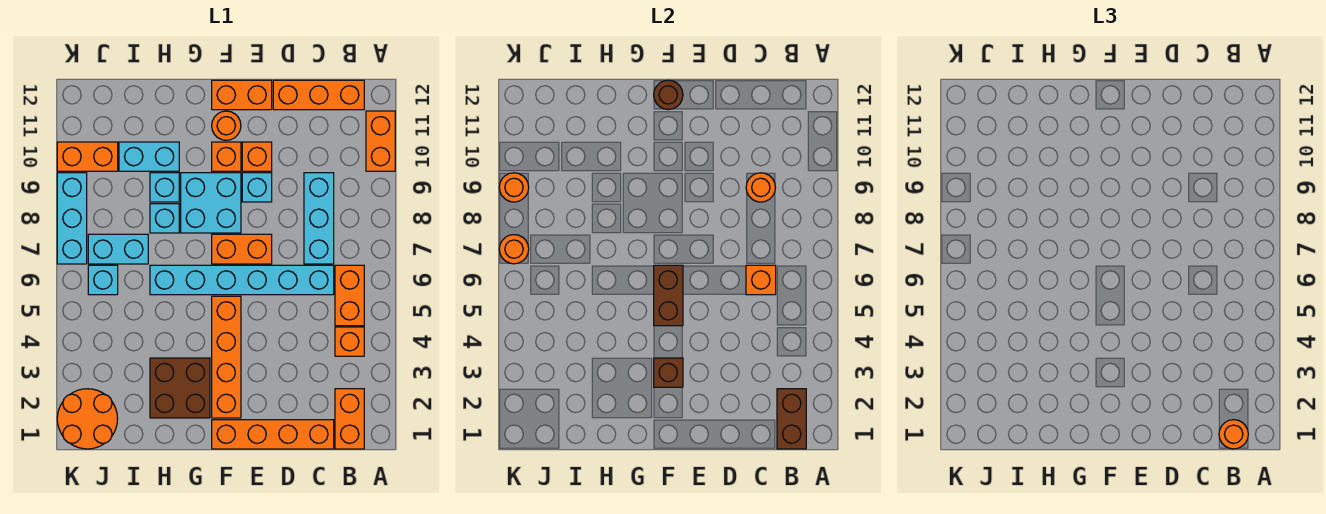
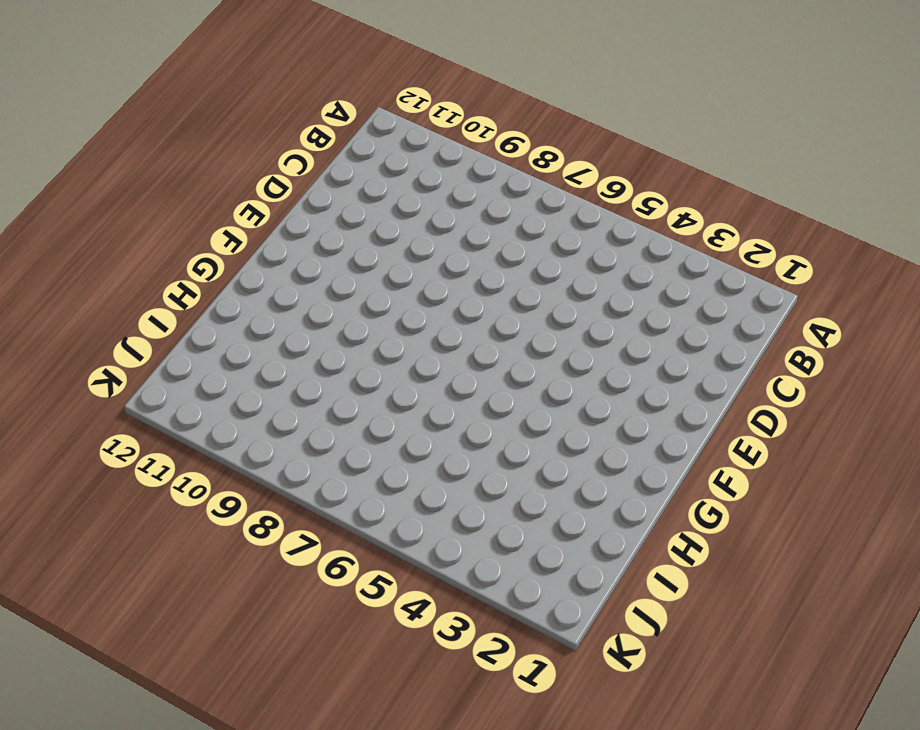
none -> orange 1x2 brick [366,111,395,171]
none -> orange 1x2 brick [335,389,364,449]
none -> orange 1x1 brick [335,327,364,356]
none -> orange 1x2 brick [335,265,364,326]

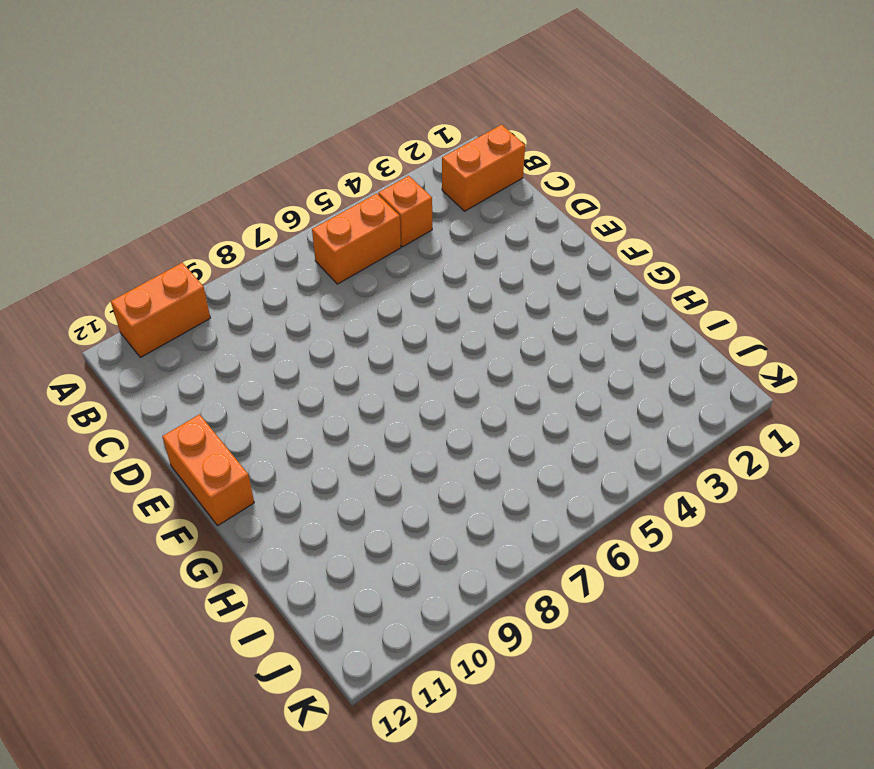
none -> orange 1x3 brick [273,80,364,110]
none -> orange 1x4 brick [212,420,334,449]
none -> cyan 1x6 brick [150,265,334,295]
none -> cyan 1x3 brick [304,173,334,264]

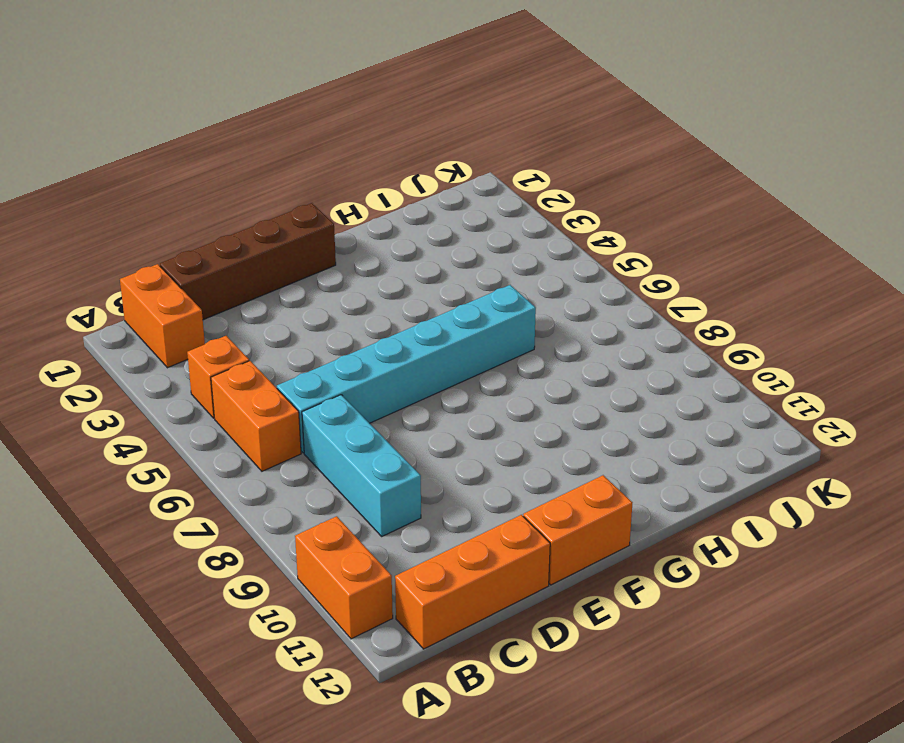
brown 1x4 brick [160,203,336,320] -> orange 1x4 brick [212,420,334,449]
none -> orange 1x2 brick [212,234,272,264]
none -> cyan 1x1 brick [242,173,272,202]
none -> orange 1x1 brick [242,142,272,171]
none -> orange 1x4 brick [212,296,241,418]

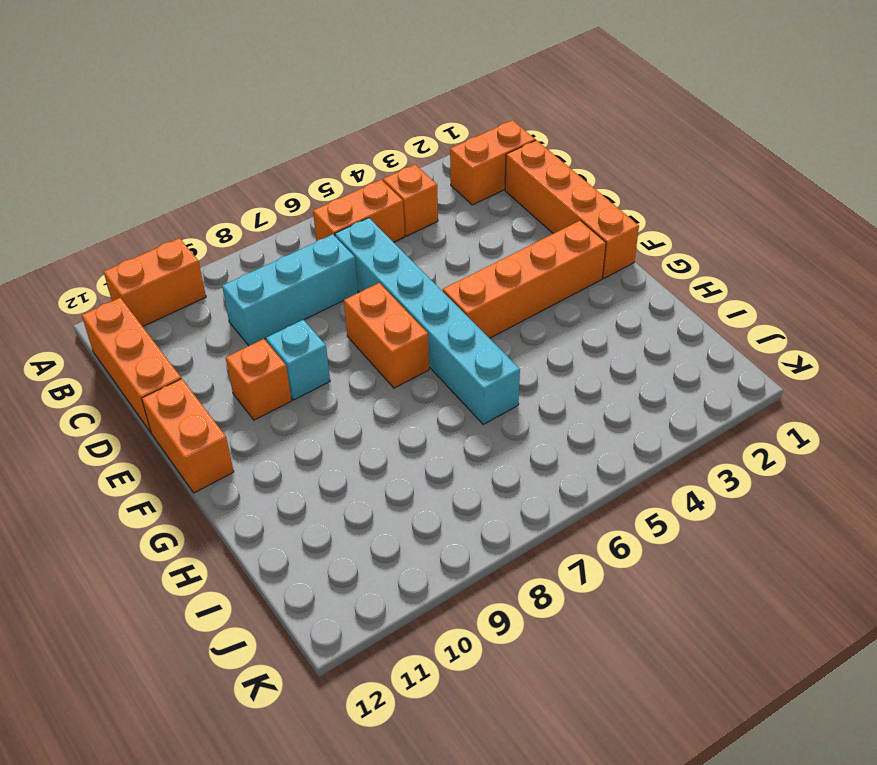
none -> cyan 2x2 brick [181,173,241,233]
none -> orange 1x1 brick [212,142,241,171]
none -> orange 1x1 round brick [212,111,241,140]
none -> brown 2x2 brick [150,358,210,418]

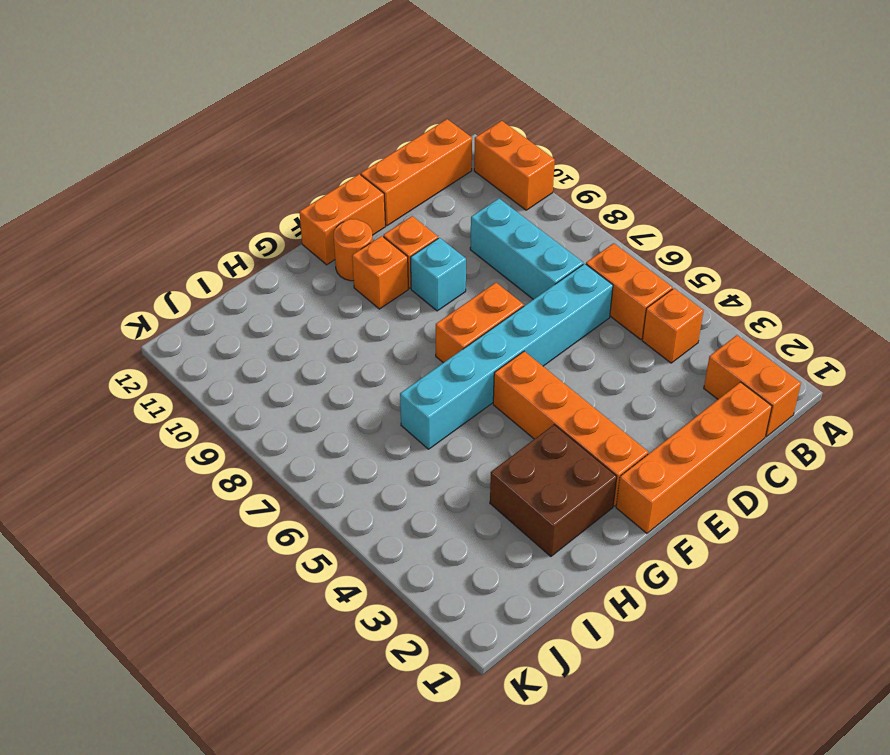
none -> cyan 2x2 brick [181,173,241,233]
none -> cyan 1x1 brick [150,204,179,233]
none -> cyan 1x1 brick [150,173,179,202]
none -> cyan 1x2 brick [119,142,179,171]

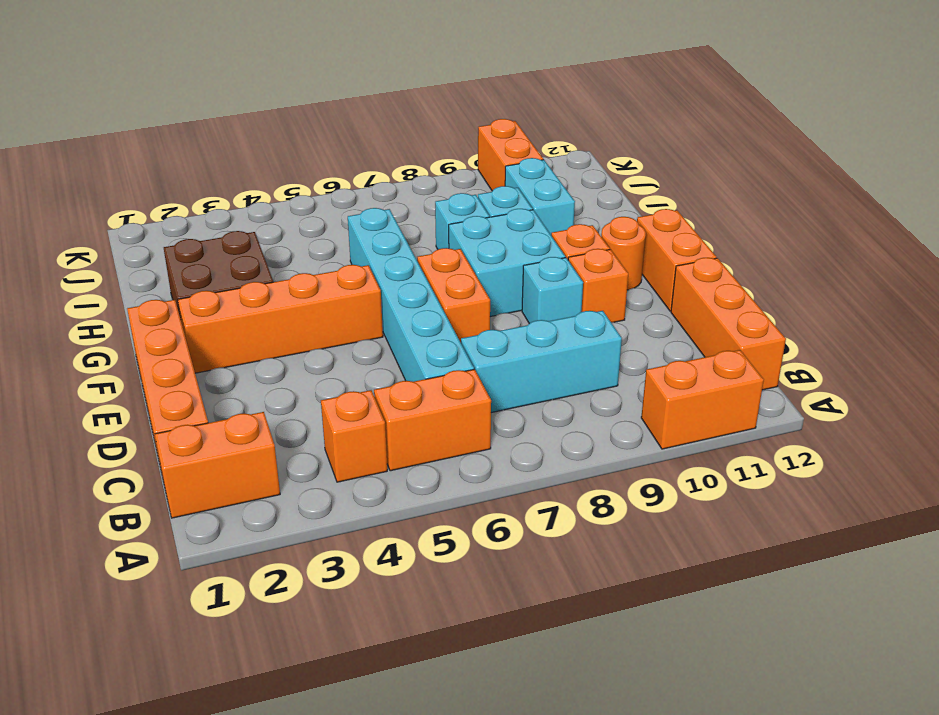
none -> cyan 1x2 brick [88,234,148,264]
none -> orange 2x2 round brick [57,389,118,449]
none -> cyan 1x1 brick [88,265,118,295]
none -> cyan 1x3 brick [57,173,87,264]

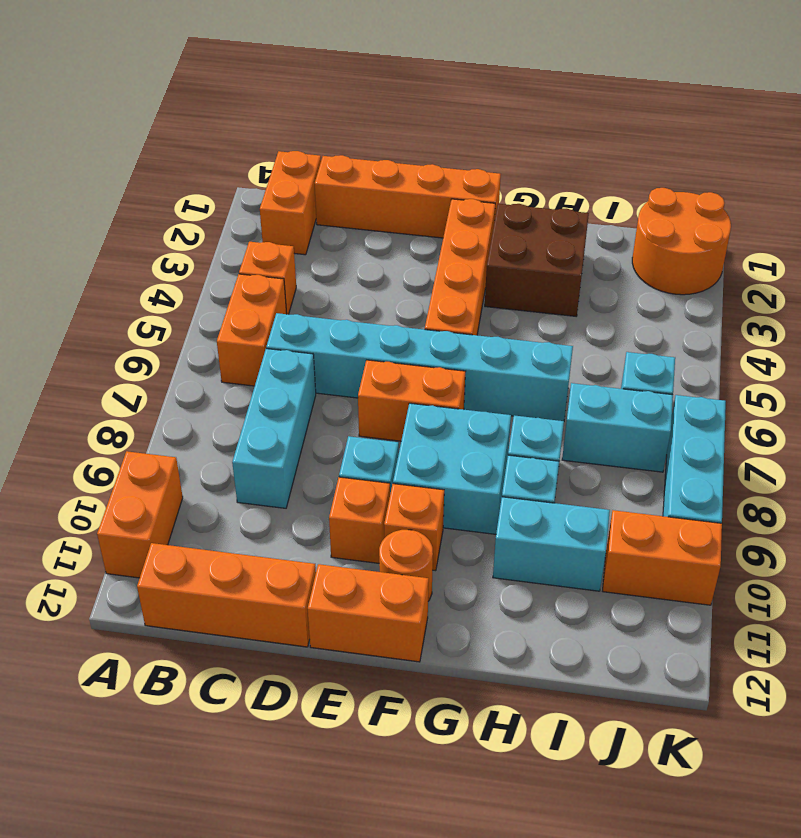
none -> brown 1x2 brick [777,389,806,449]
none -> orange 1x1 brick [746,265,776,295]
none -> orange 1x1 round brick [746,173,775,202]
none -> brown 1x1 brick [654,358,683,387]

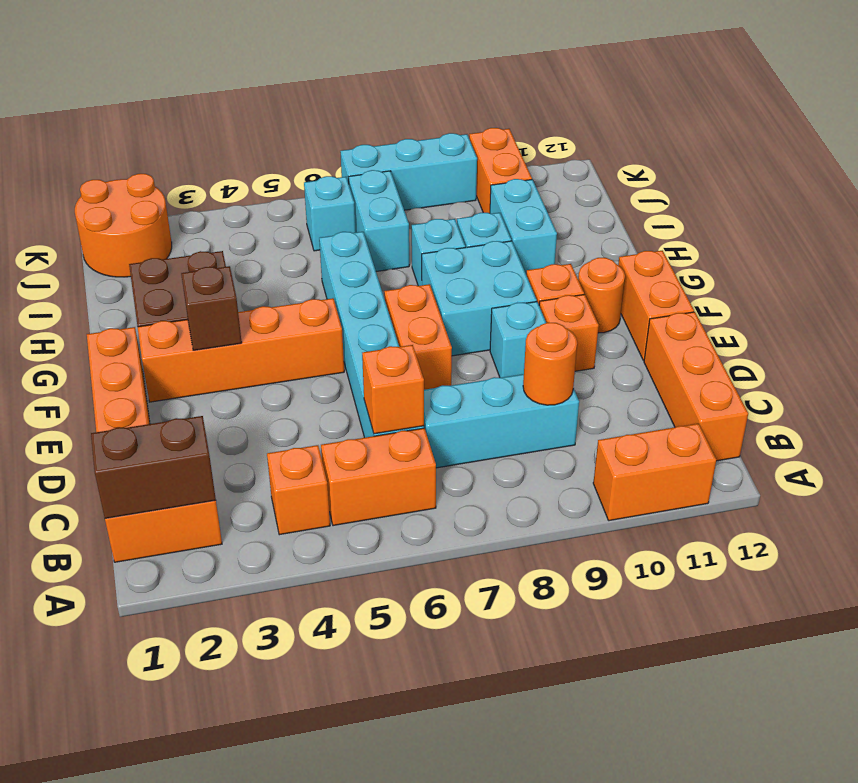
none -> brown 1x2 brick [654,265,683,326]
none -> brown 1x1 round brick [654,80,683,110]
none -> orange 1x1 round brick [499,235,529,264]
none -> orange 1x1 round brick [499,173,529,202]

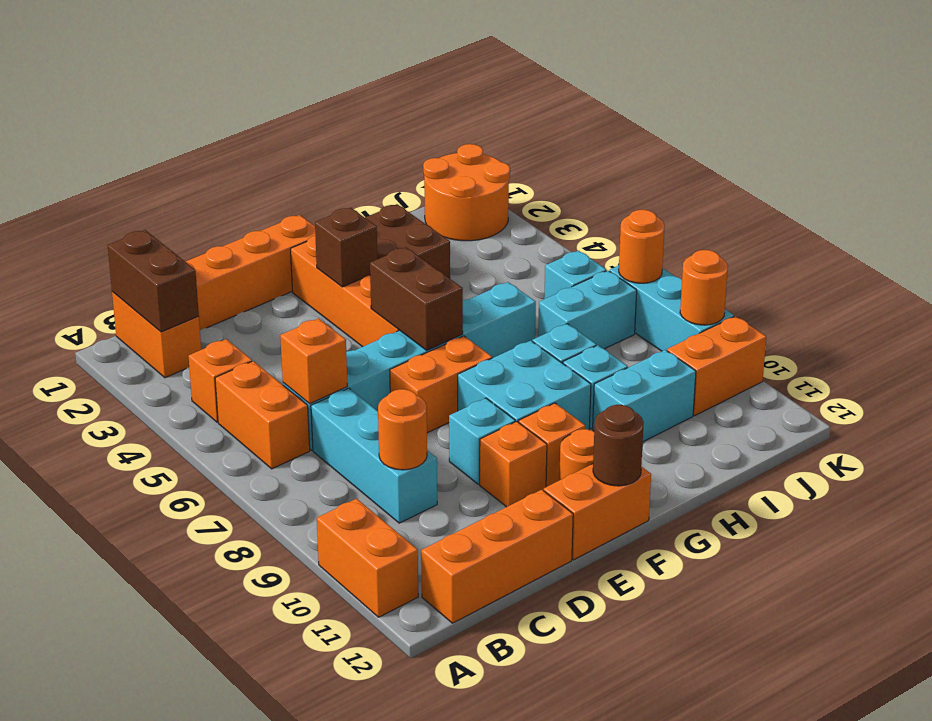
none -> orange 1x1 round brick [1219,420,1248,449]

